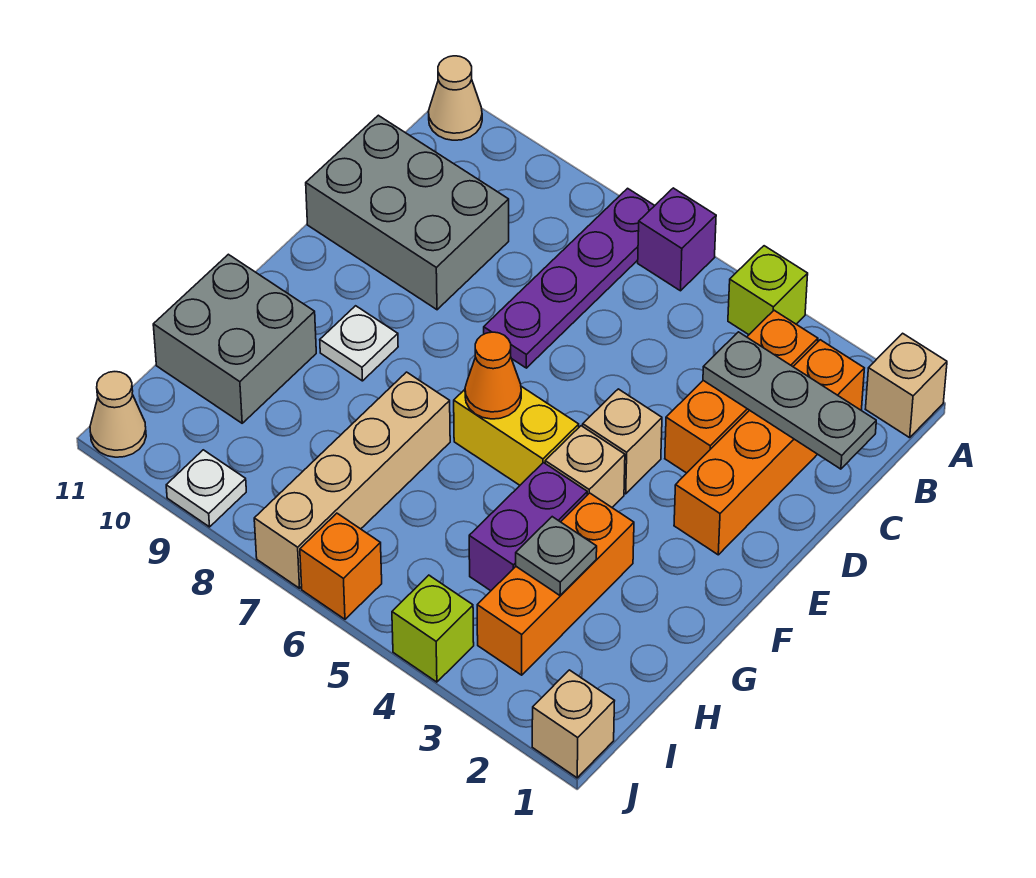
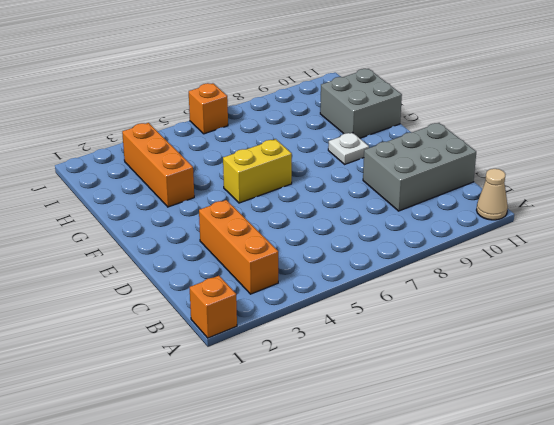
orange 1x1 brick [190,276,237,338] -> tan 1x1 brick [866,333,947,438]
none -> lime 1x1 brick [728,246,808,335]
none -> purple 1x1 brick [638,188,716,291]
none -> purple 1x4 plate [484,188,655,368]

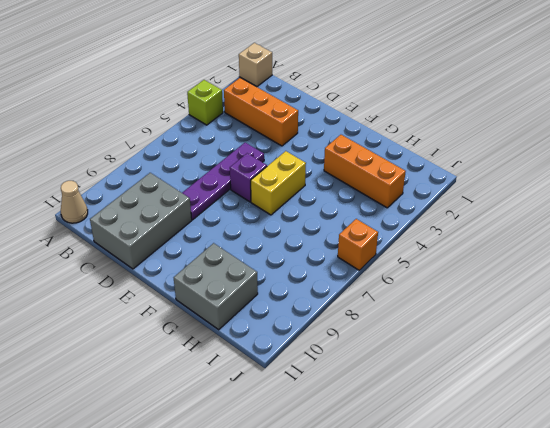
purple 1x4 plate [182,142,264,220] -> purple 1x4 plate turned to [484,188,655,368]
purple 1x1 brick [230,153,267,202] -> purple 1x1 brick moved to [638,188,716,291]
none -> orange 1x4 brick [674,340,864,555]
none -> tan 1x1 brick [583,389,662,494]
none -> tan 1x1 brick [545,426,625,507]

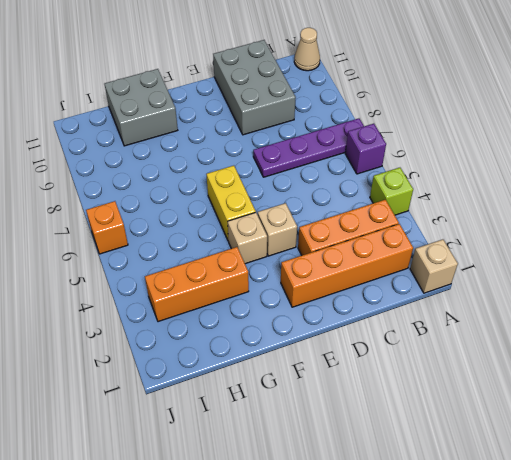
none -> white 1x1 plate [320,306,398,381]
none -> purple 1x2 brick [469,463,587,591]
none -> tan 1x4 brick [254,372,450,588]

